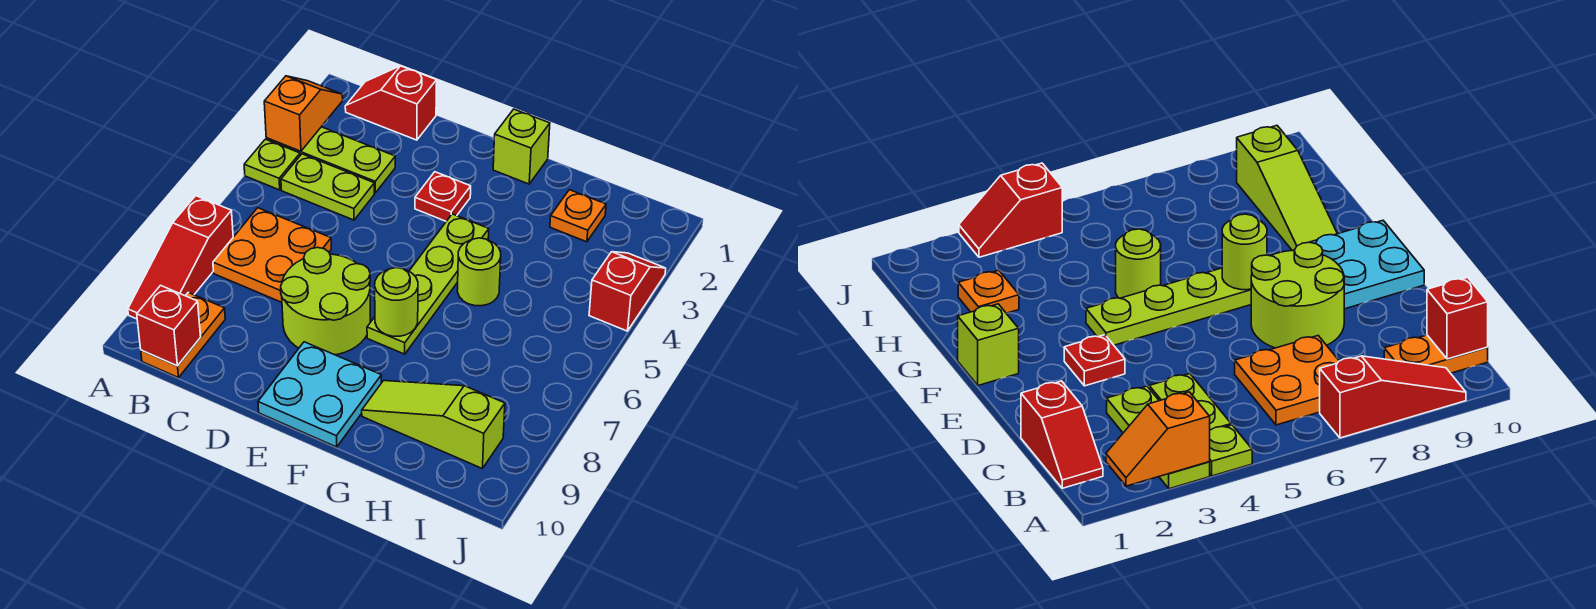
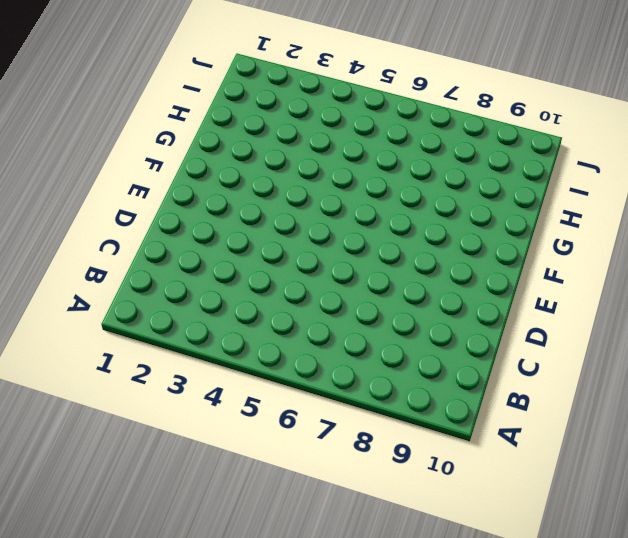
none -> lime 1x3 plate [266,127,395,193]
none -> lime 1x1 plate [244,139,300,190]
none -> red 1x3 slope [128,196,233,319]

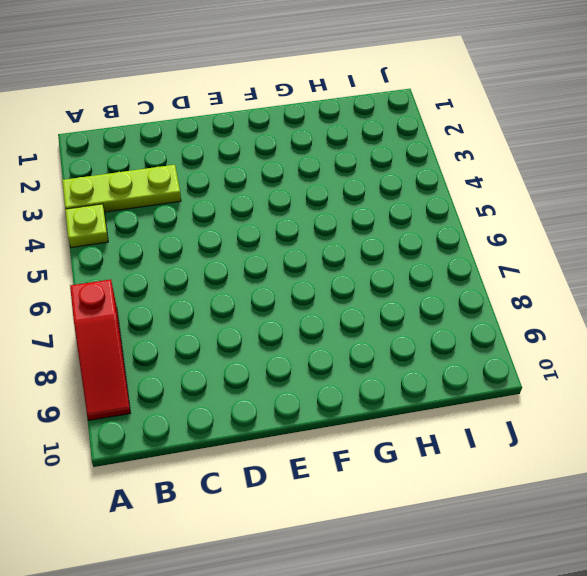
none -> red 1x2 slope [345,66,437,140]
none -> lime 1x2 plate [281,154,374,220]
none -> orange 2x2 plate [213,208,331,302]

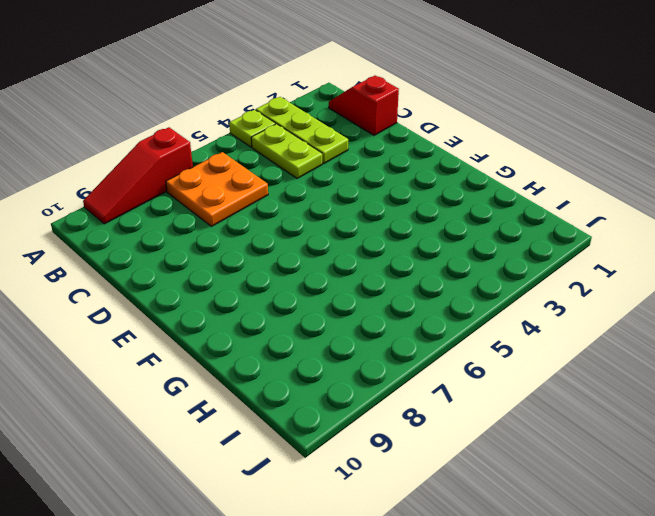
none -> orange 1x2 plate [141,293,225,378]
none -> lime 2x2 round brick [281,247,370,355]
none -> red 1x1 plate [415,172,471,221]

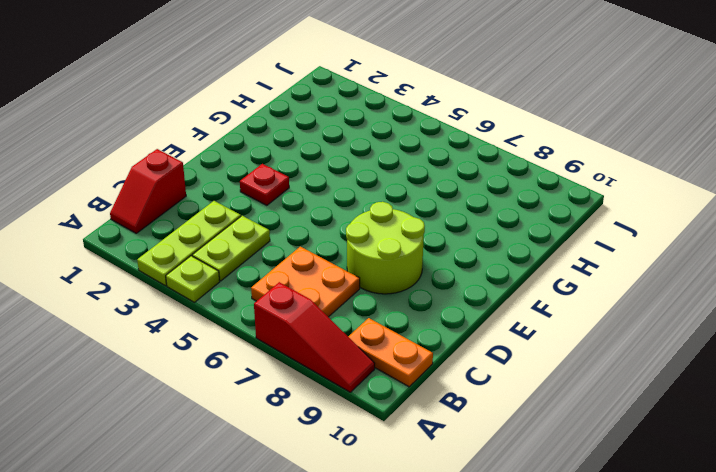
none -> cyan 2x2 plate [258,342,381,447]
none -> lime 1x1 brick [493,109,550,184]
none -> lime 1x4 plate [367,214,489,354]

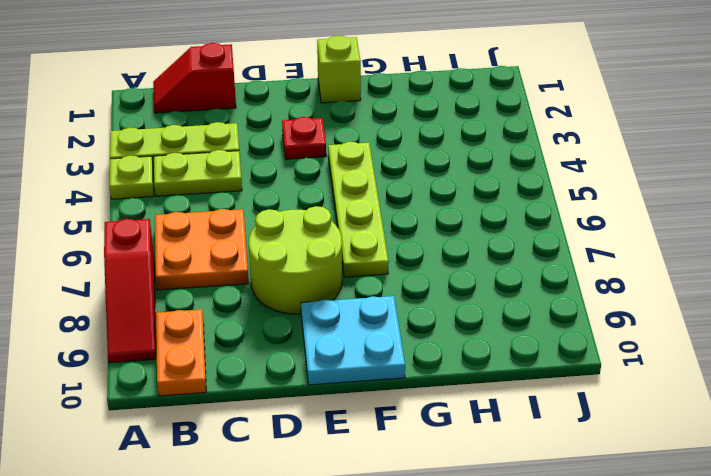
none -> lime 1x1 round brick [457,238,501,306]
none -> lime 1x3 slope [362,381,505,469]
none -> orange 1x1 plate [550,190,606,242]

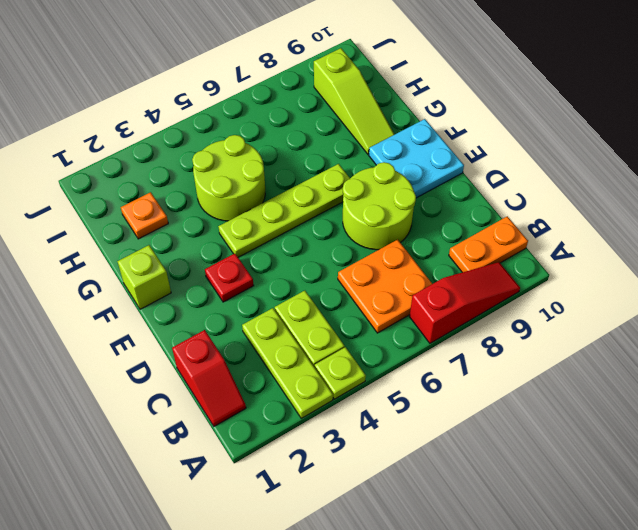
lime 2x2 round brick [192,135,265,221] -> lime 1x1 round brick [457,238,501,306]
none -> red 1x2 slope [589,252,666,331]
none -> orange 1x2 slope [264,76,343,151]
none -> red 1x1 brick [137,285,201,366]

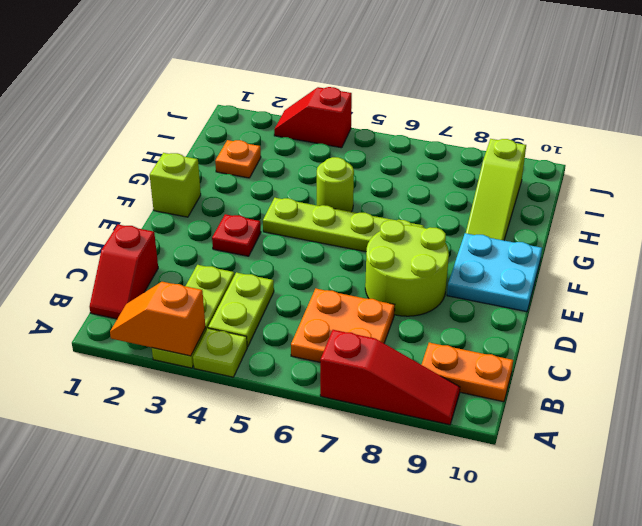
none -> red 1x1 brick [137,285,201,366]
none -> lime 1x1 round brick [375,268,418,336]

